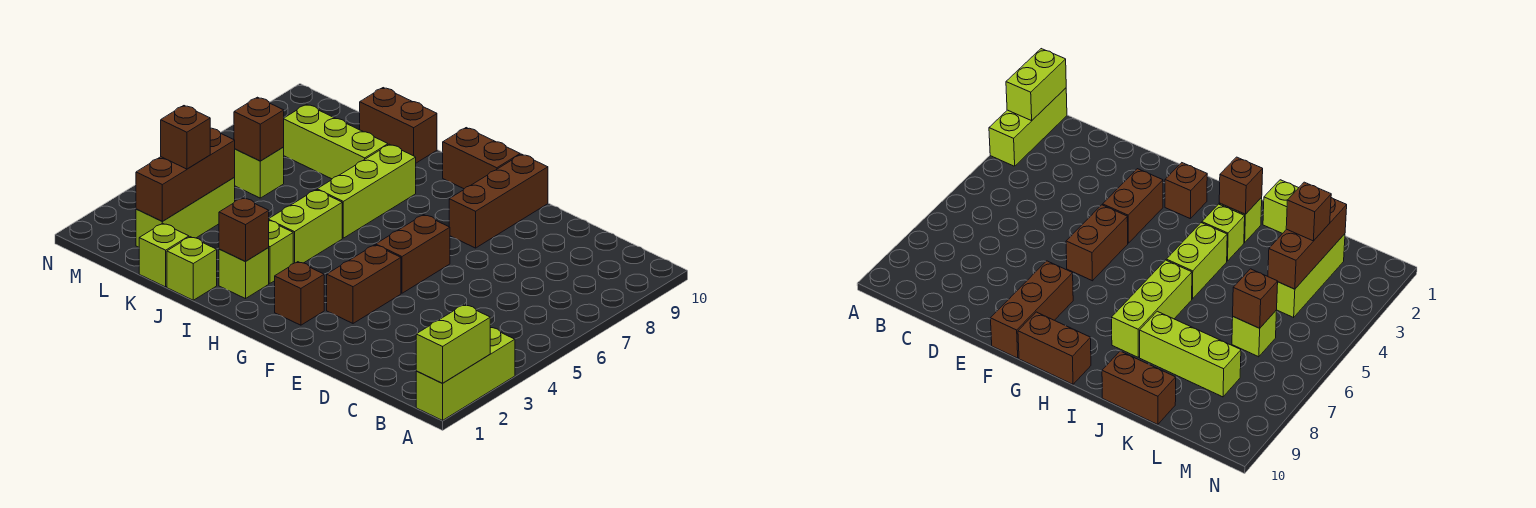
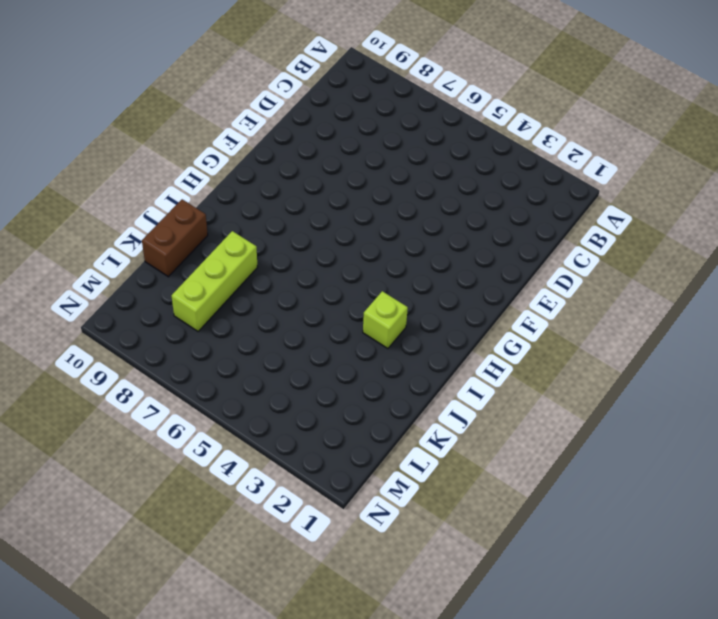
none -> lime 1x3 brick [416,328,515,420]
none -> brown 1x2 brick [327,245,401,323]
none -> brown 1x2 brick [376,215,450,293]

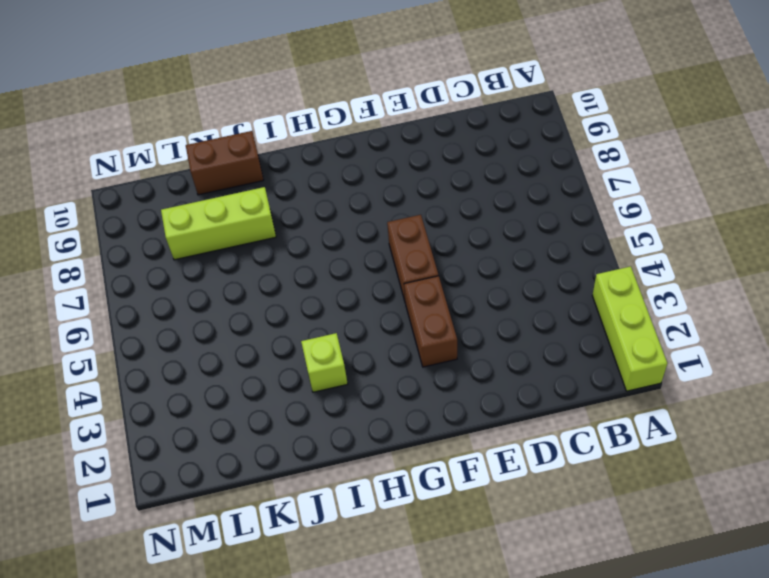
none -> brown 1x3 brick [449,154,548,248]
none -> brown 1x1 brick [275,262,324,325]
none -> brown 1x2 brick [443,128,520,189]

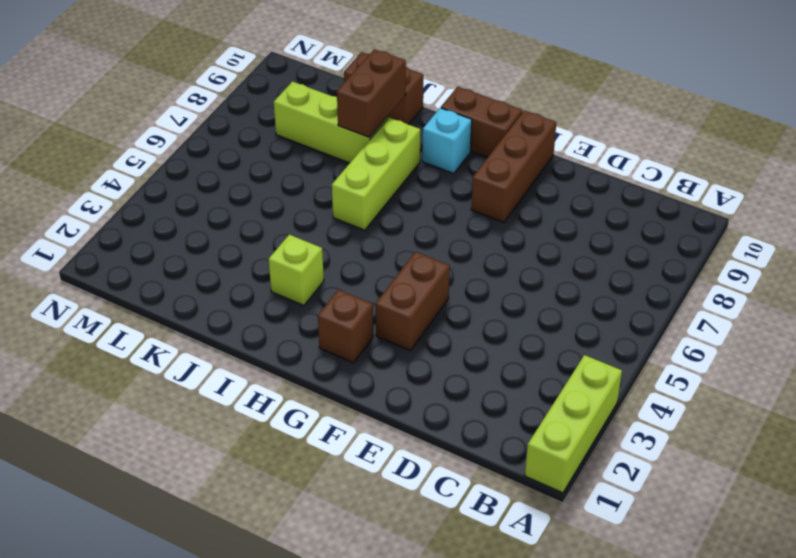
cyan 1x1 brick [422,108,472,173] -> none
brown 1x2 brick [337,49,406,137] -> brown 1x2 brick moved to [376,215,450,293]
none -> lime 1x1 brick [219,248,269,299]
none -> lime 1x2 brick [269,190,342,264]
none -> lime 1x1 brick [167,237,217,300]

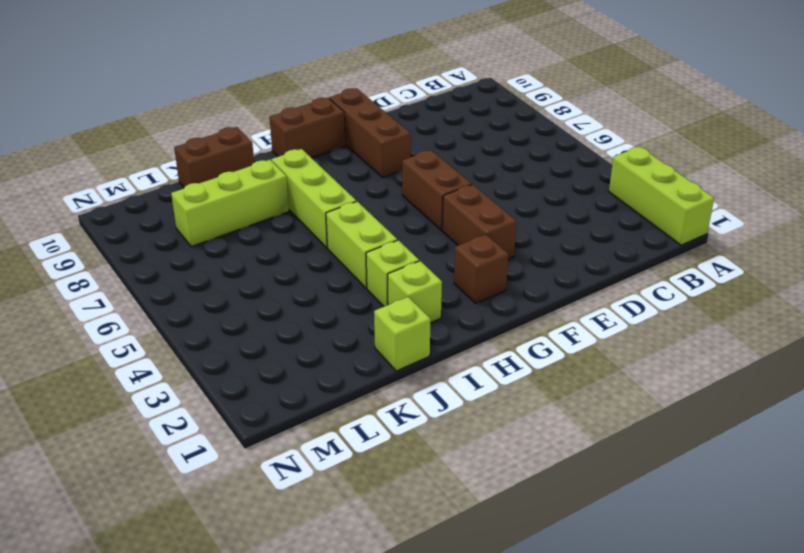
none -> lime 1x1 brick [139,223,189,287]
none -> lime 1x3 brick [136,178,235,247]
none -> lime 1x1 brick [234,147,284,198]

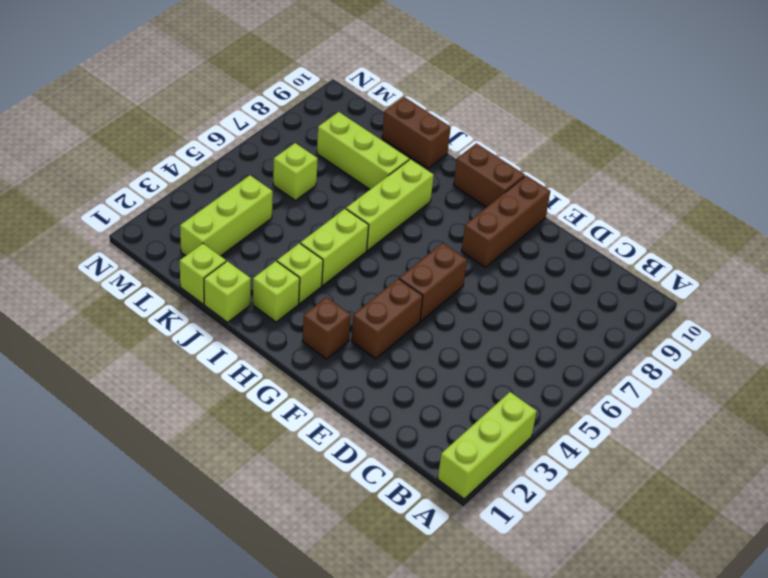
none -> lime 1x2 brick [416,305,490,383]
none -> brown 1x1 brick [219,198,269,262]
none -> brown 1x3 brick [136,128,235,221]

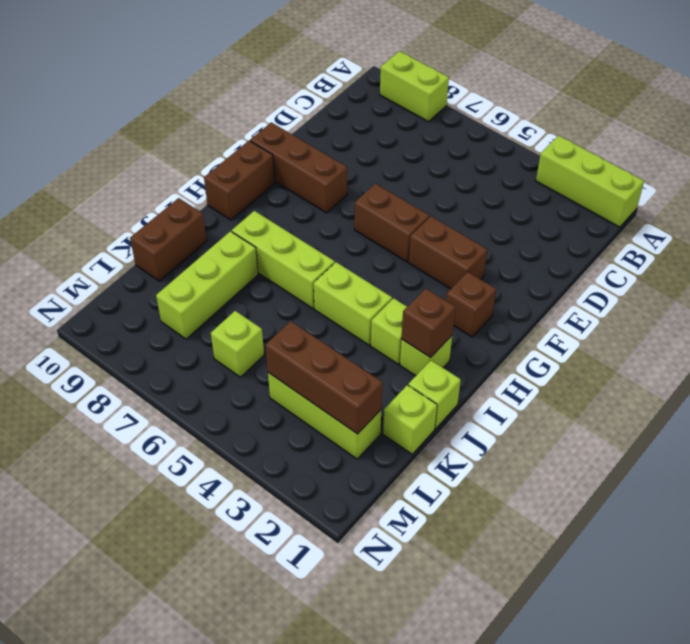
lime 1x2 brick [380,51,449,122] -> lime 1x2 brick moved to [416,305,490,383]
none -> brown 1x1 brick [234,97,284,161]
none -> brown 1x1 brick [161,106,210,169]

